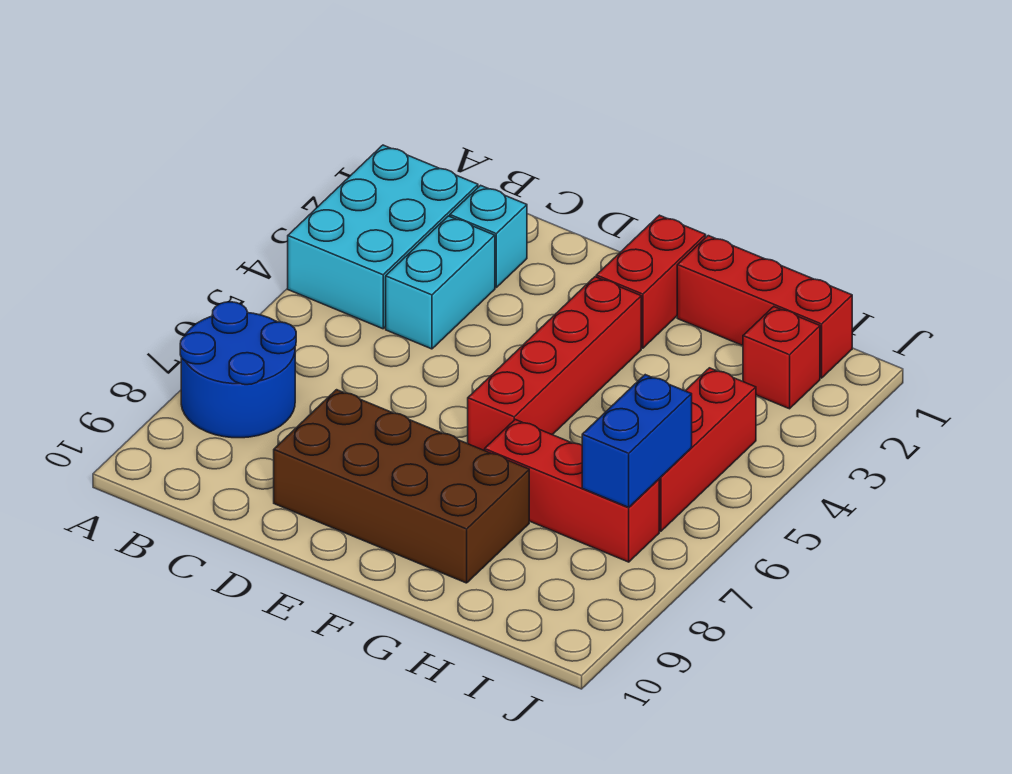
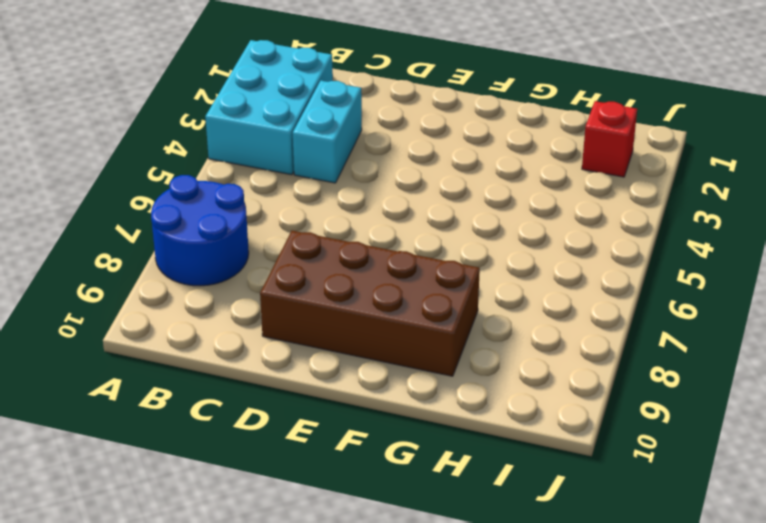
none -> cyan 1x1 brick [450,185,527,287]
none -> red 1x2 brick [596,215,706,348]
none -> red 1x4 brick [468,277,641,451]

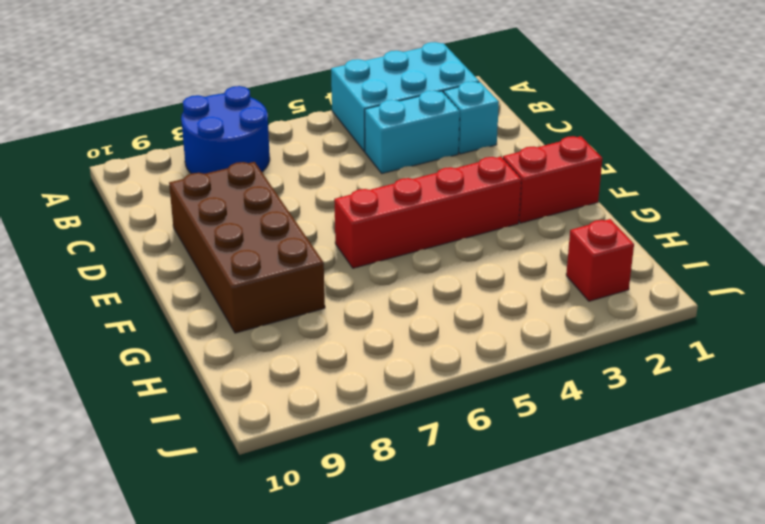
none -> red 1x3 brick [677,236,852,378]
none -> red 1x3 brick [485,420,659,562]
none -> red 1x3 brick [659,368,756,531]

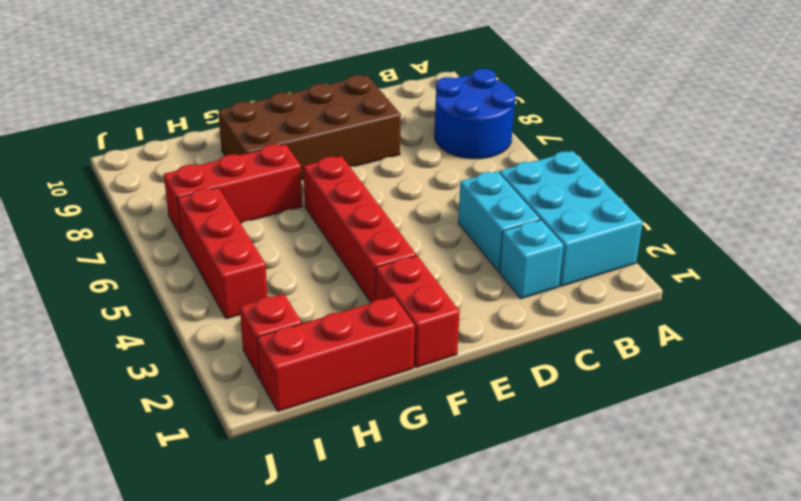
none -> blue 1x2 brick [582,375,692,507]

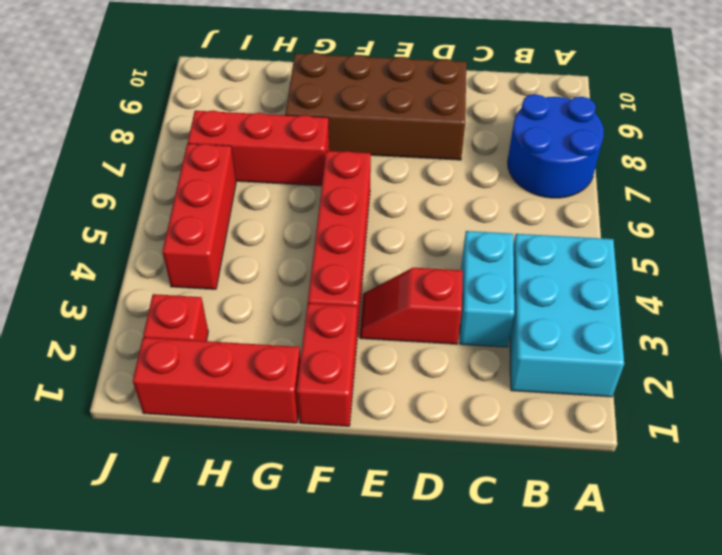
red 1x2 slope [360,268,463,344] -> none
none -> cyan 1x1 brick [450,185,527,287]
none -> blue 1x2 brick [582,375,692,507]

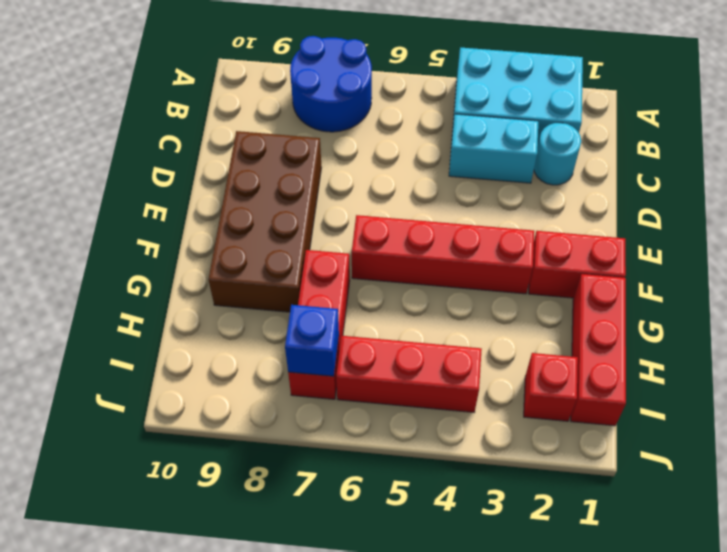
cyan 1x1 round brick [534,123,581,185] -> cyan 1x1 brick [450,185,527,287]
blue 1x1 brick [285,305,339,376] -> blue 1x2 brick [582,375,692,507]

